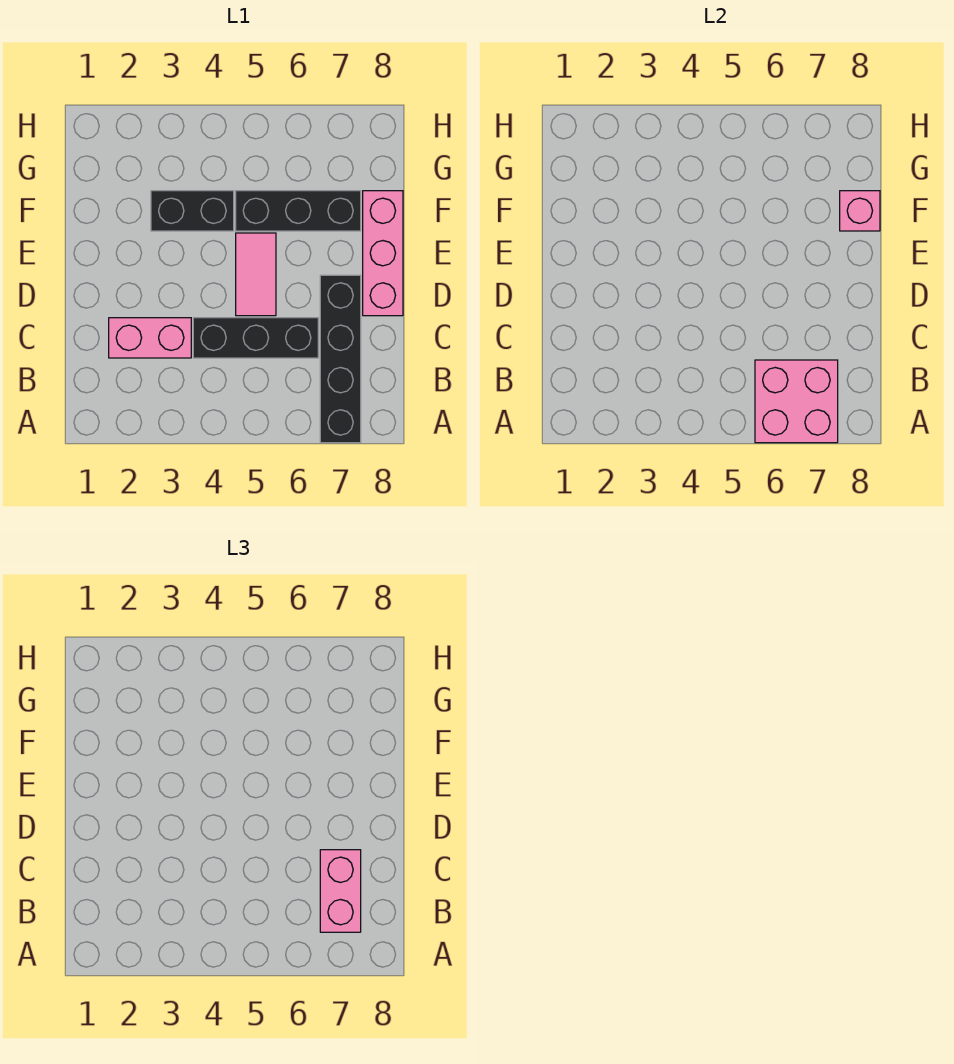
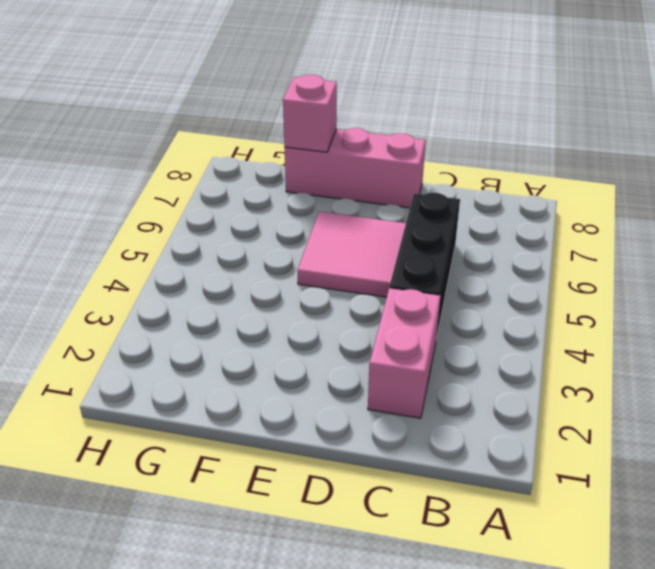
pink 2x2 tile [297,212,406,297] -> pink 1x2 tile [236,233,276,316]
none -> black 1x4 brick [320,275,361,443]
none -> black 1x2 brick [151,191,234,231]

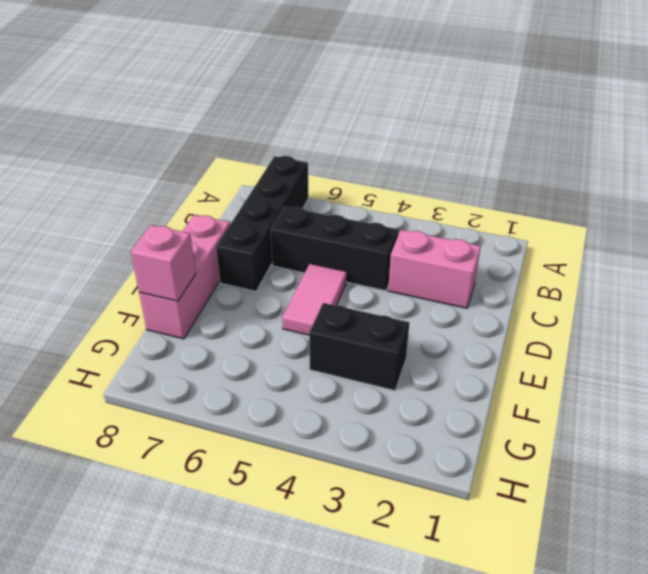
none -> black 1x3 brick [236,191,361,231]
none -> pink 2x2 brick [755,360,838,443]

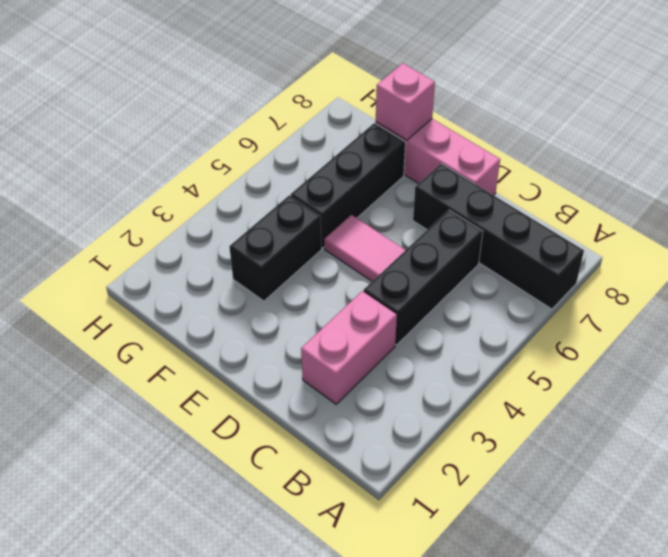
none -> pink 2x2 brick [755,360,838,443]
none -> pink 1x2 brick [320,850,361,932]

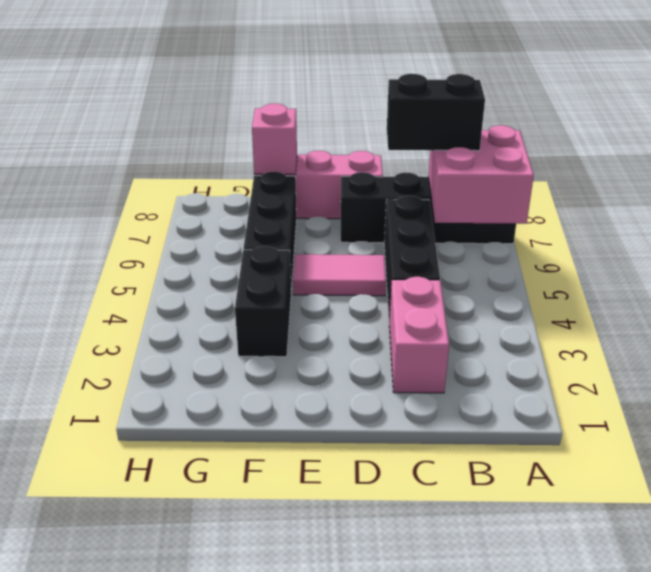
black 1x2 brick [387,74,485,151] -> pink 1x2 brick [320,850,361,932]

